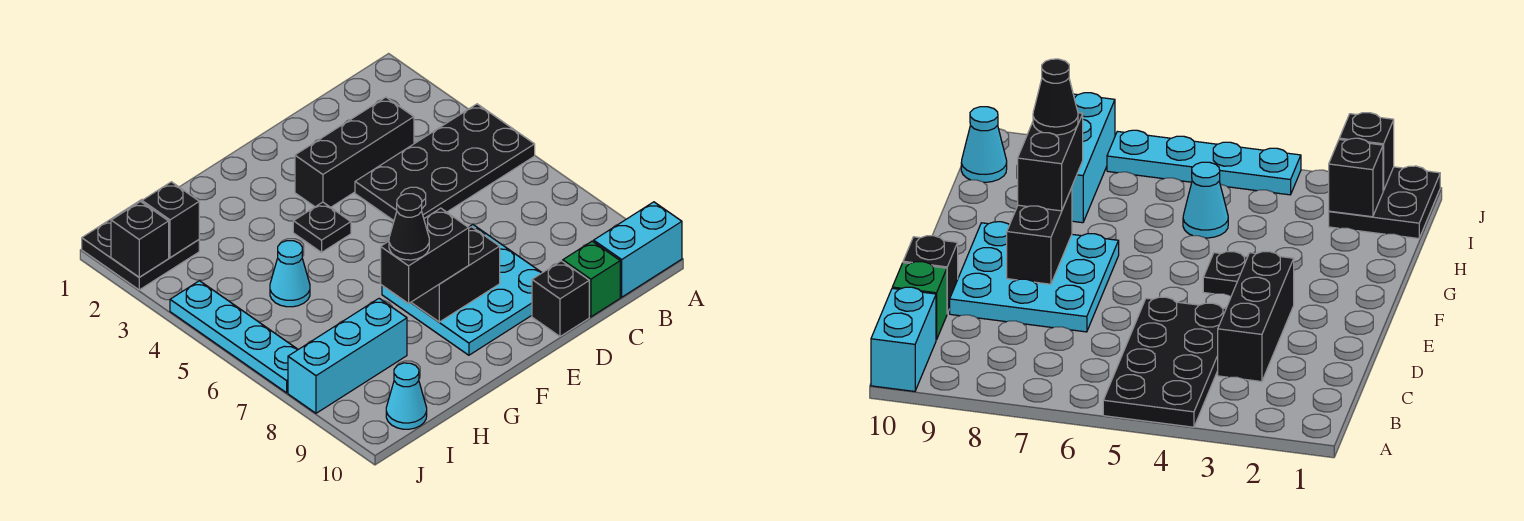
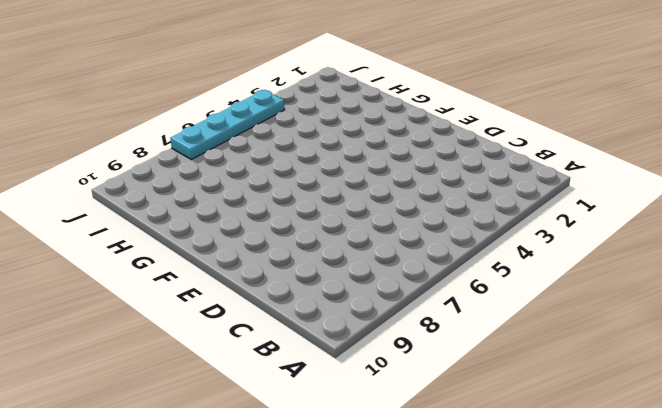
none -> black 2x4 plate [355,104,535,221]
none -> cyan 1x2 brick [594,202,682,297]
none -> black 1x3 brick [295,97,414,207]

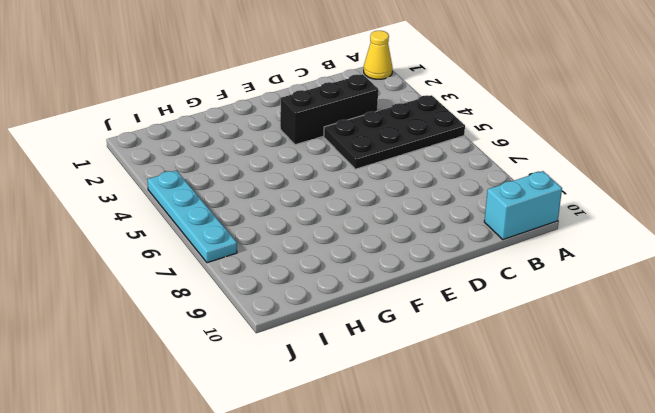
yellow 1x1 cone [364,31,393,79] -> none
none -> green 1x1 brick [563,241,620,317]
none -> cyan 3x3 plate [382,225,542,355]
none -> black 1x1 brick [532,261,589,336]

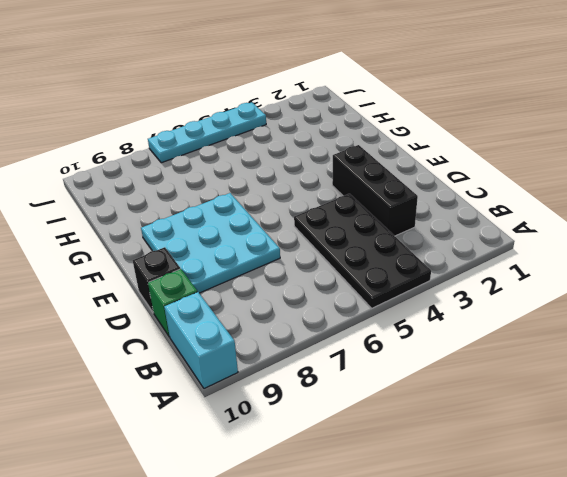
none -> black 1x1 plate [293,202,351,252]
none -> cyan 1x1 cone [270,241,310,307]
none -> cyan 1x3 brick [288,299,407,413]

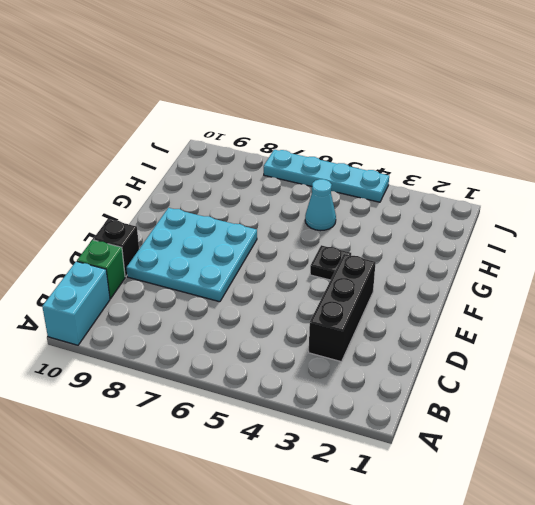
none -> black 2x4 plate [355,104,535,221]
none -> cyan 1x3 brick [288,299,407,413]
none -> black 2x2 plate [82,200,199,290]

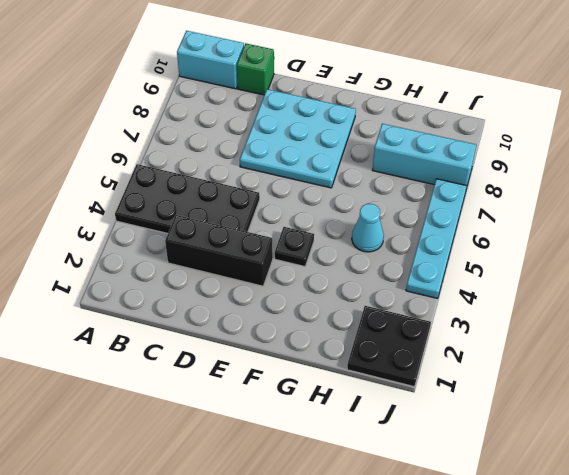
none -> black 1x1 brick [532,261,589,336]
none -> cyan 1x1 cone [386,363,427,429]
none -> black 1x2 brick [411,227,500,322]

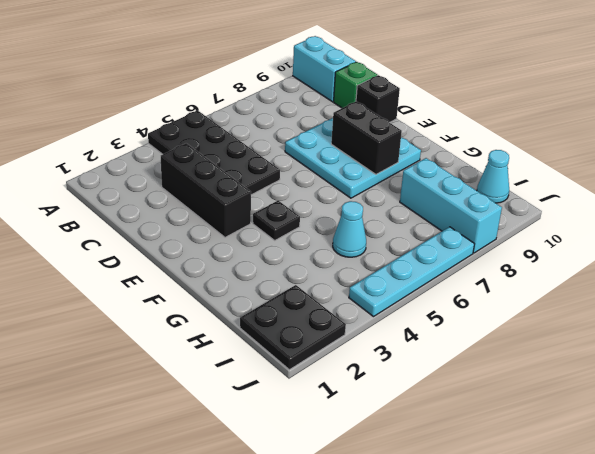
none -> black 1x1 brick [142,182,199,257]
none -> black 1x1 brick [111,202,169,277]
none -> black 1x2 brick [381,208,469,303]

